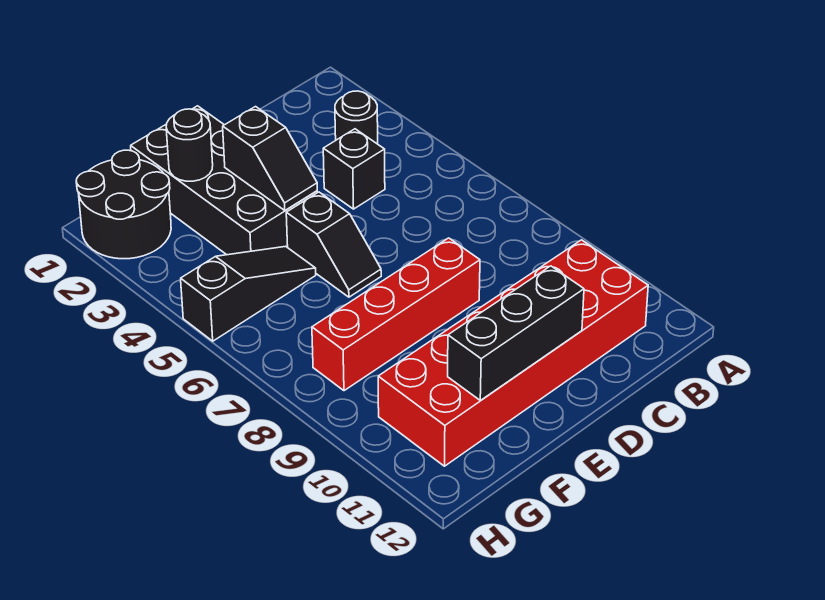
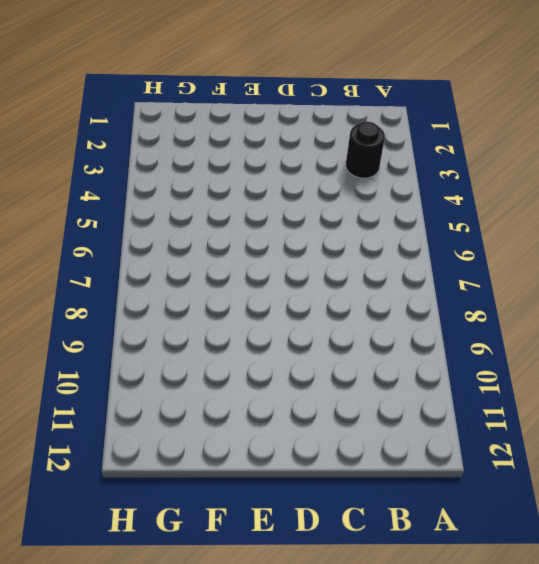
none -> red 2x6 brick [378,240,648,466]
none -> black 1x1 brick [323,129,385,209]

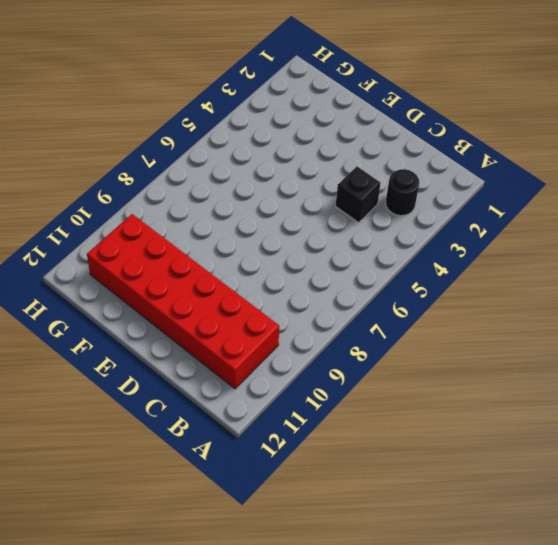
none -> red 1x4 brick [312,238,480,391]
none -> black 2x4 brick [131,106,317,255]

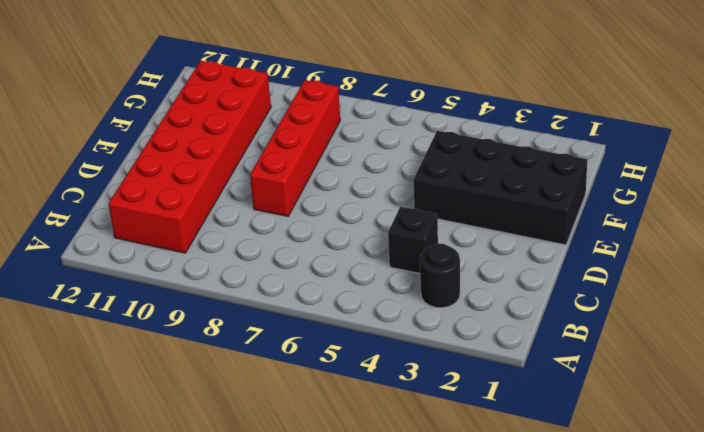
none -> black 1x2 slope [286,192,381,297]
none -> black 1x3 slope [181,246,316,341]

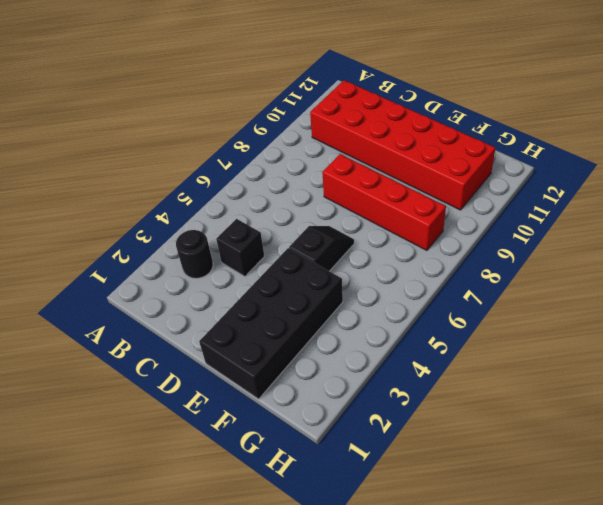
none -> black 1x3 slope [181,246,316,341]
none -> black 2x2 round brick [76,150,171,259]

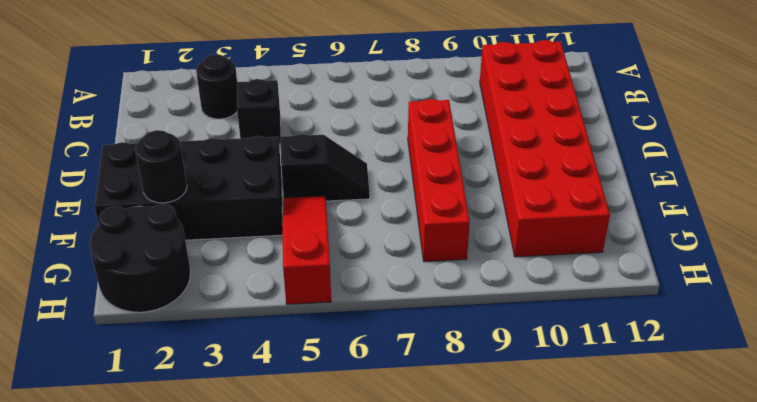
red 1x3 slope [282,196,331,304] -> black 1x3 slope [181,246,316,341]
none -> black 1x3 brick [448,266,584,401]
none -> black 1x2 slope [223,107,317,210]

